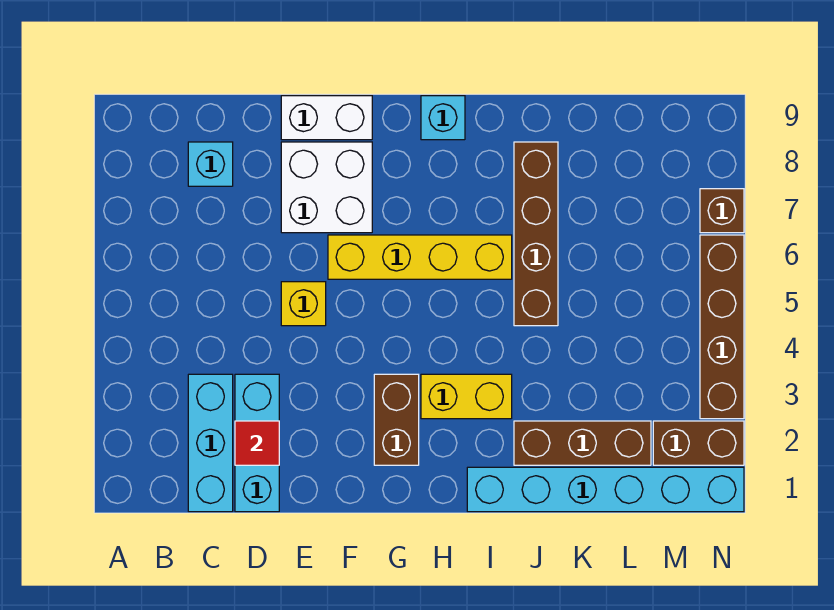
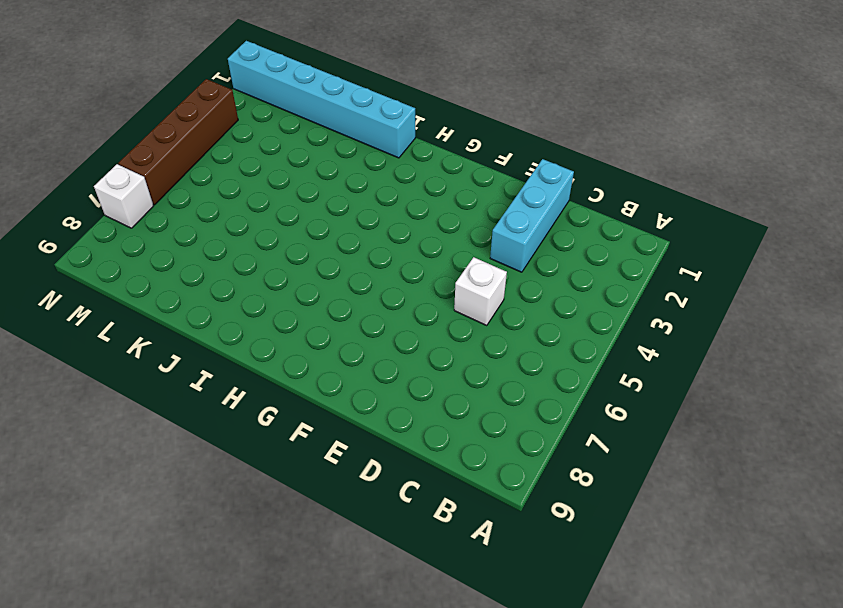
white 1x1 brick [454,257,507,325] -> none
white 1x1 brick [94,164,153,228] -> brown 1x1 brick [700,189,744,233]
none -> cyan 1x3 brick [188,374,233,512]
none -> cyan 1x1 brick [188,142,233,186]
none -> yellow 1x1 brick [281,282,326,326]

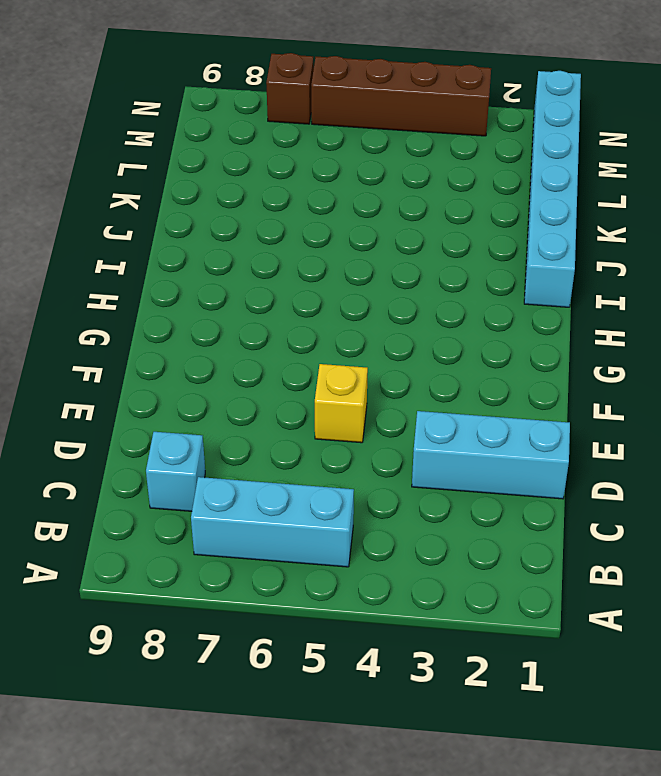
cyan 1x3 brick [191,477,354,567] -> cyan 1x3 brick moved to [188,374,233,512]
none -> white 2x2 brick [281,142,372,233]
none -> white 1x2 brick [281,96,372,140]
none -> yellow 1x4 brick [328,235,512,279]

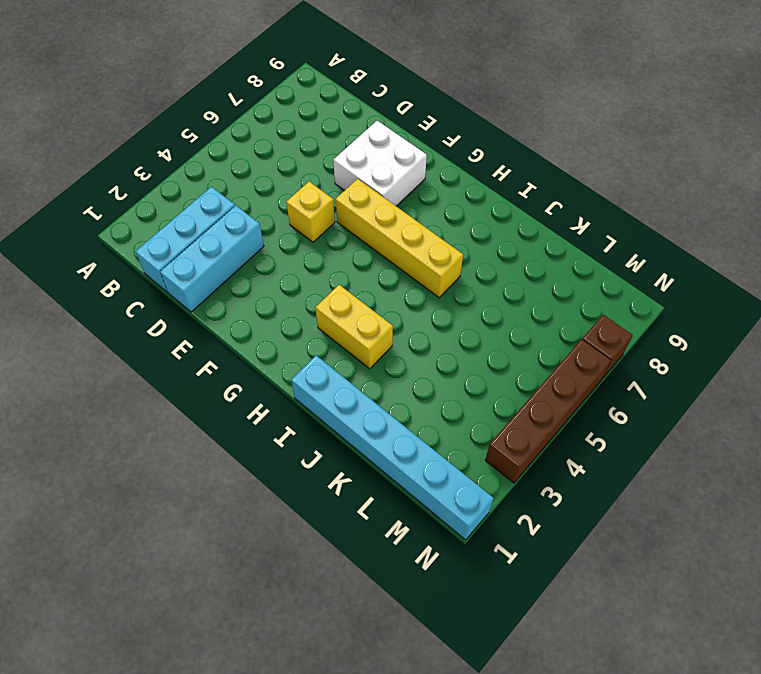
none -> cyan 1x1 brick [188,142,233,186]
none -> white 1x2 brick [281,96,372,140]
none -> brown 1x2 brick [374,374,419,465]

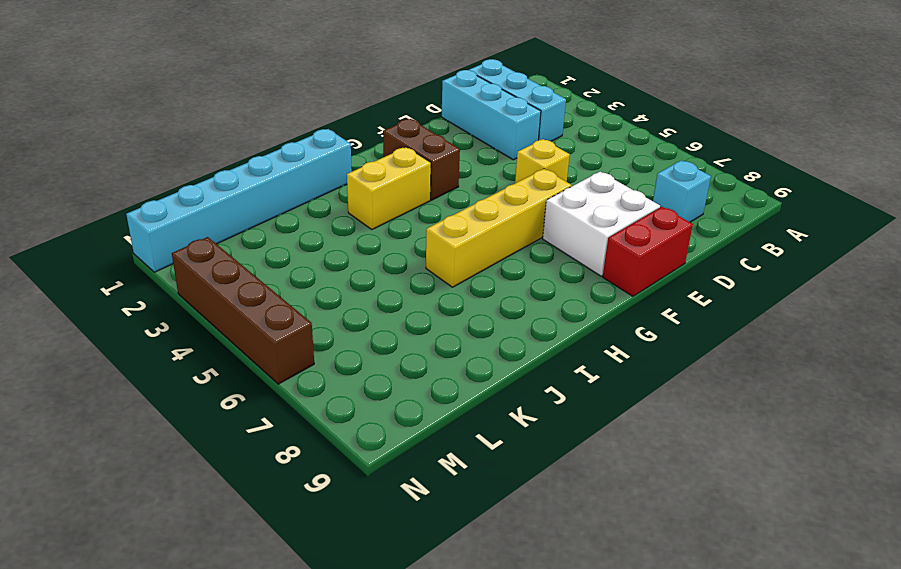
red 1x2 brick [603,207,693,296] -> white 1x2 brick [281,96,372,140]
none -> cyan 1x1 brick [421,96,465,140]
none -> brown 1x3 brick [514,421,651,465]
none -> brown 1x4 brick [514,142,558,326]

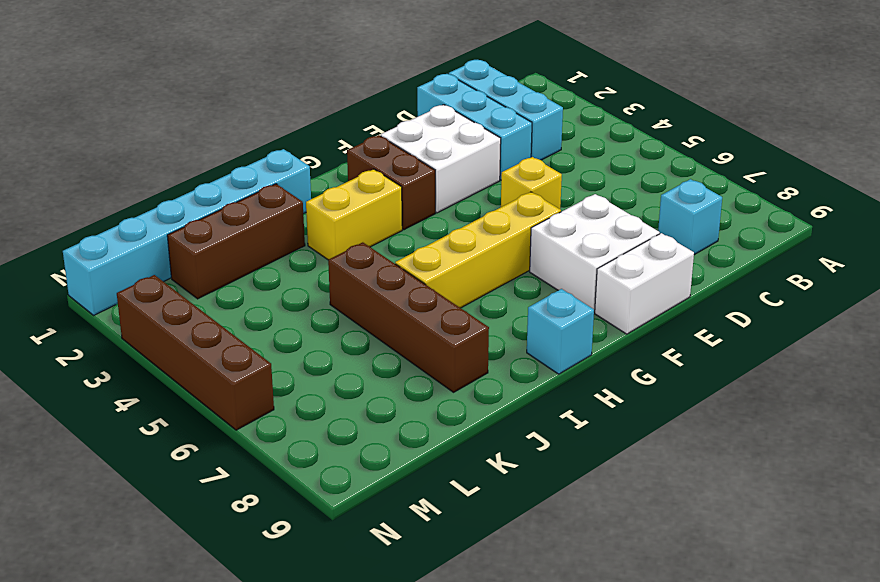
white 2x2 brick [381,105,501,213] -> none
none -> brown 1x2 brick [653,421,744,465]
none -> brown 1x1 brick [700,189,744,233]
none -> red 1x1 tile [235,421,279,465]

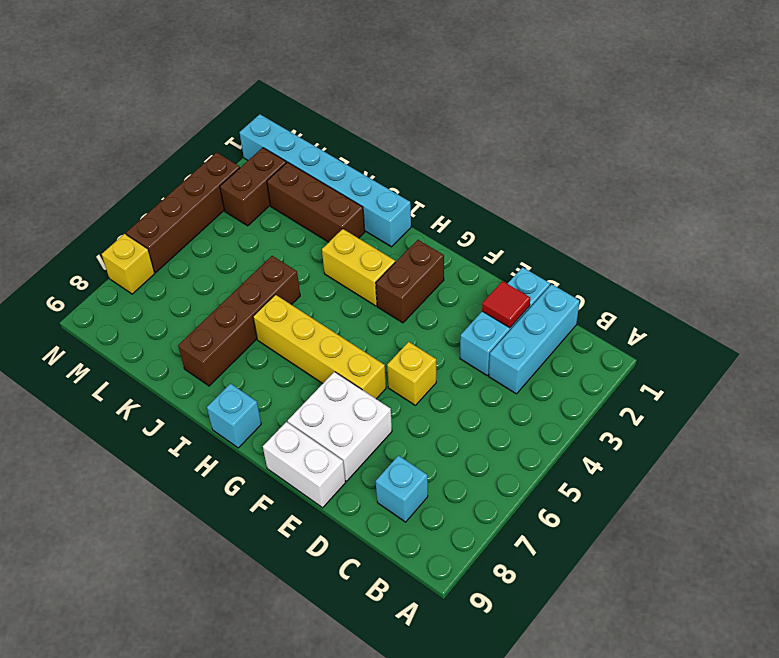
brown 1x2 brick [220,148,286,226] -> brown 1x2 brick turned to [653,421,744,465]
yellow 1x1 brick [102,234,155,294] -> brown 1x1 brick [700,189,744,233]

